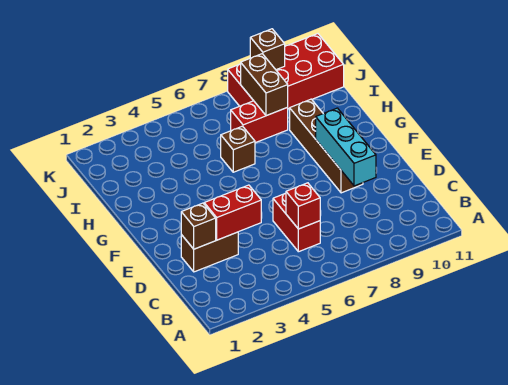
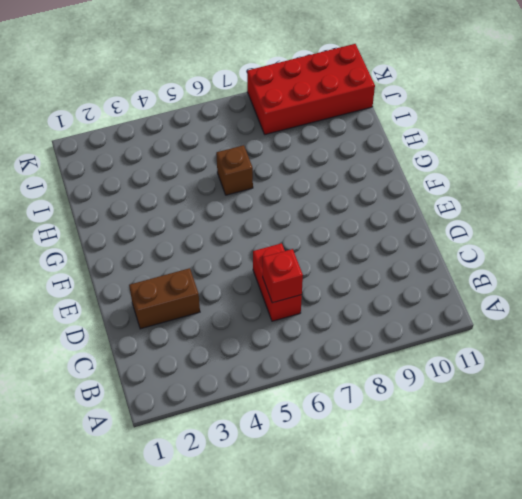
none -> brown 1x4 brick [290,99,363,193]
none -> red 1x2 brick [231,101,288,143]
none -> brown 1x1 brick [181,203,216,249]

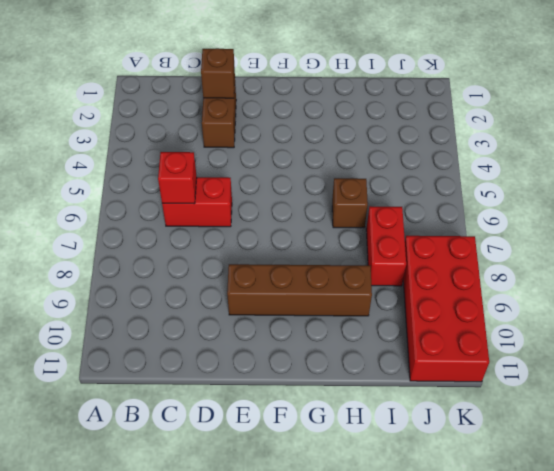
none -> red 1x2 brick [204,185,261,240]
none -> cyan 1x3 brick [316,108,376,186]
none -> brown 1x2 brick [241,54,288,116]

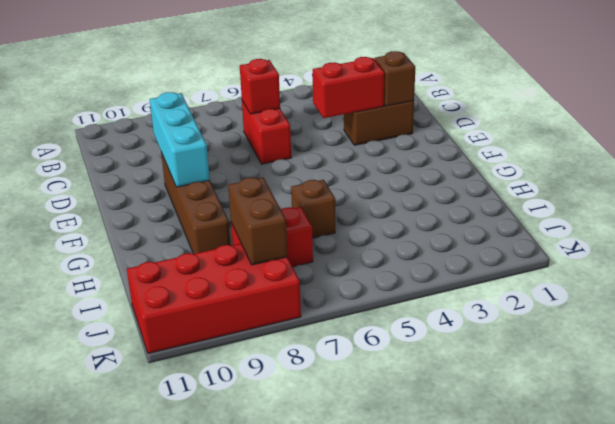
none -> brown 1x1 brick [250,29,285,70]

